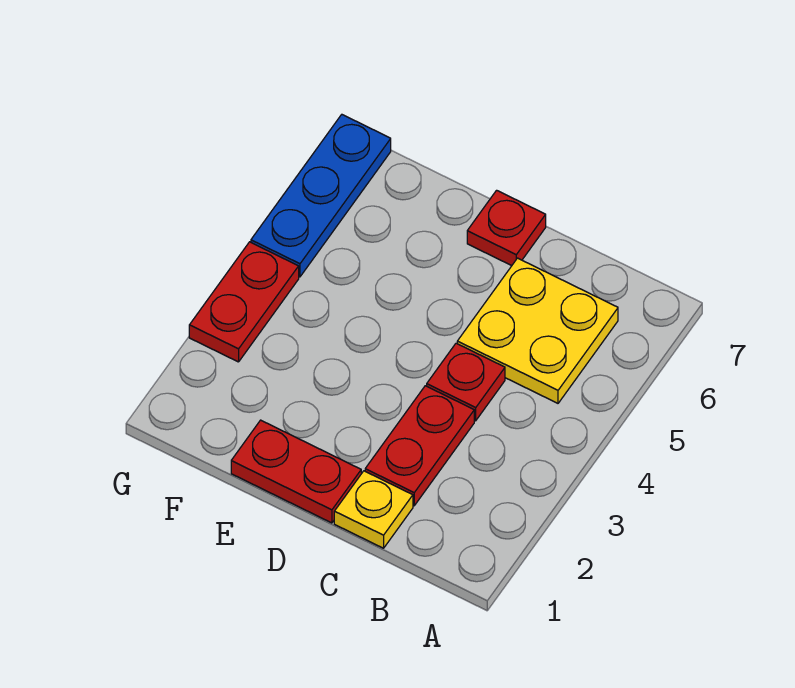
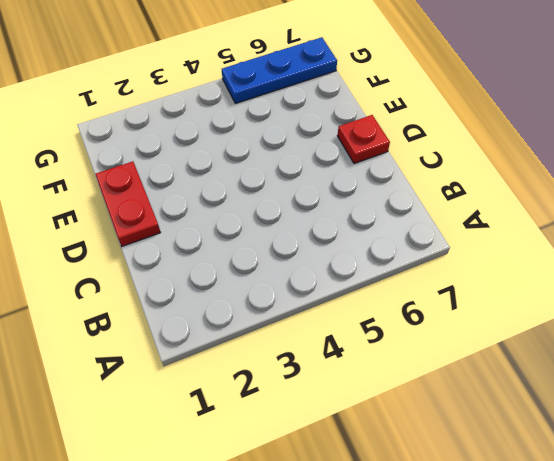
none -> yellow 2x2 plate [457,258,618,403]
none -> yellow 1x1 plate [334,471,413,548]

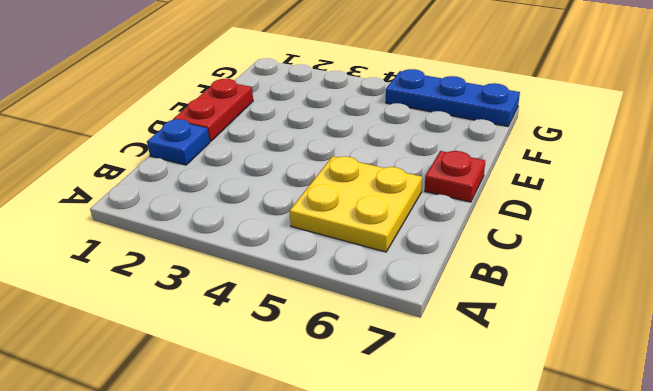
blue 1x1 plate [147,119,210,165] -> yellow 1x1 plate [334,471,413,548]
none -> red 1x2 plate [365,386,474,506]
none -> red 1x1 plate [427,343,505,421]

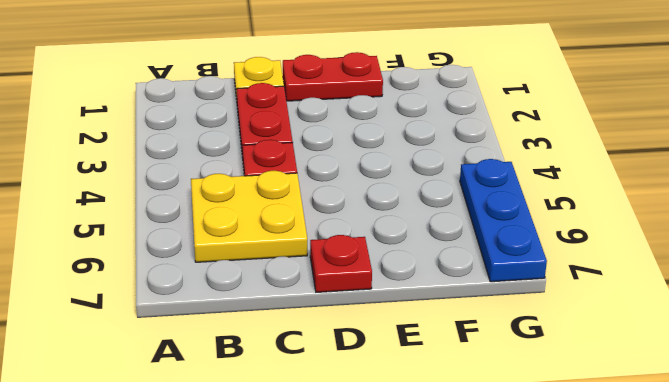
none -> red 1x2 plate [189,242,299,362]

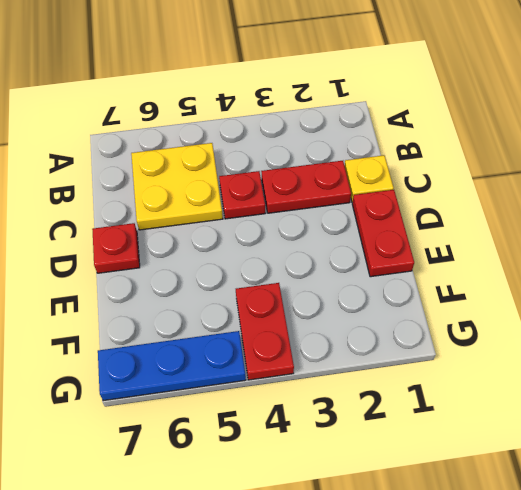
red 1x2 plate [236,283,294,380] -> red 1x2 plate turned to [189,242,299,362]

